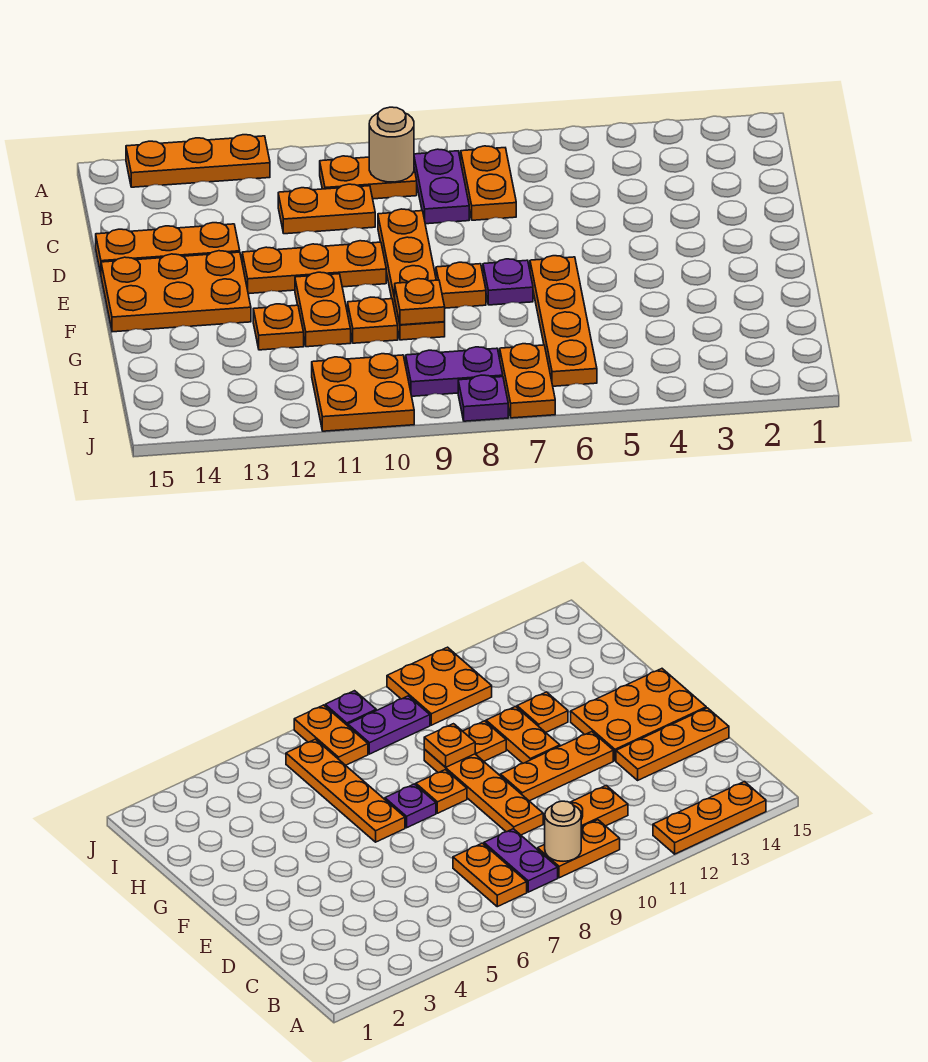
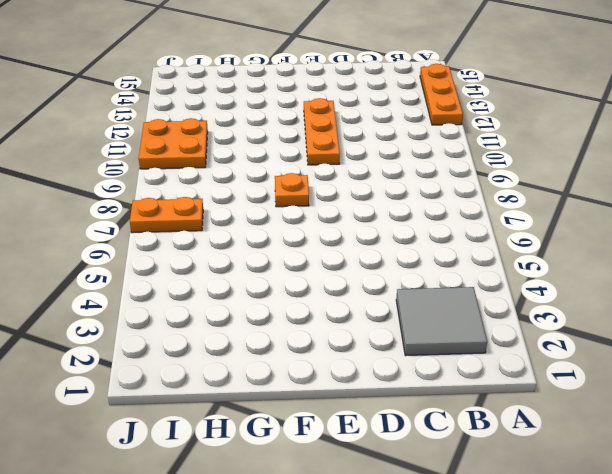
grey 2x2 tile [396,287,487,356] -> none
none -> orange 1x2 plate [461,146,516,220]
none -> purple 1x2 plate [414,149,469,224]
none -> orange 1x2 plate [320,156,417,199]

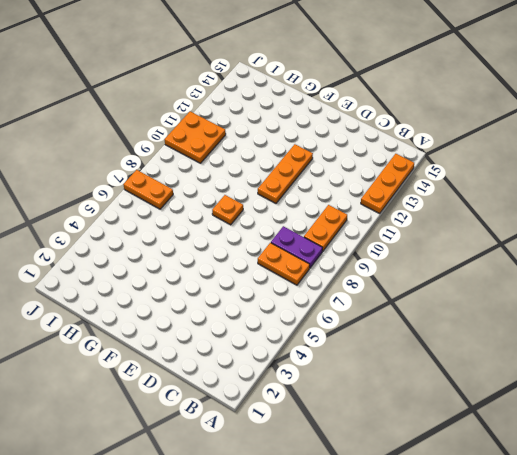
none -> orange 1x2 plate [278,184,375,234]
none -> orange 1x4 plate [378,209,445,340]
none -> orange 1x3 plate [96,223,240,273]

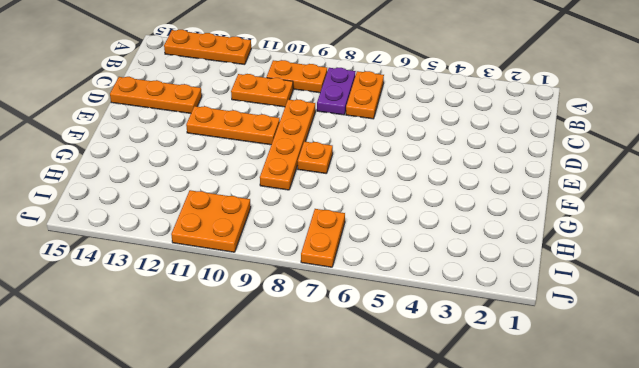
none -> orange 2x3 plate [101,251,251,332]
none -> orange 1x4 plate [530,256,597,386]
none -> purple 1x1 plate [483,259,533,305]

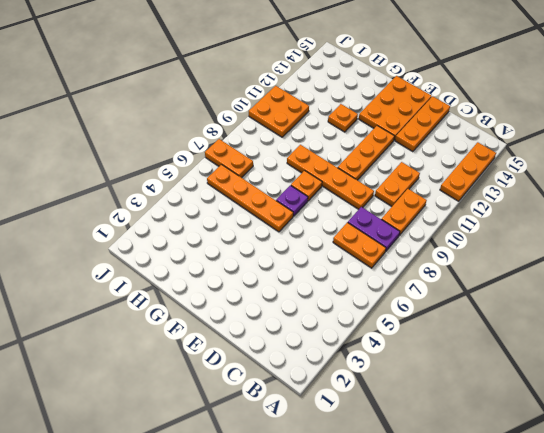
none -> orange 1x2 plate [295,272,351,347]
none -> orange 1x1 plate [348,297,398,343]
none -> purple 1x2 plate [406,347,503,396]

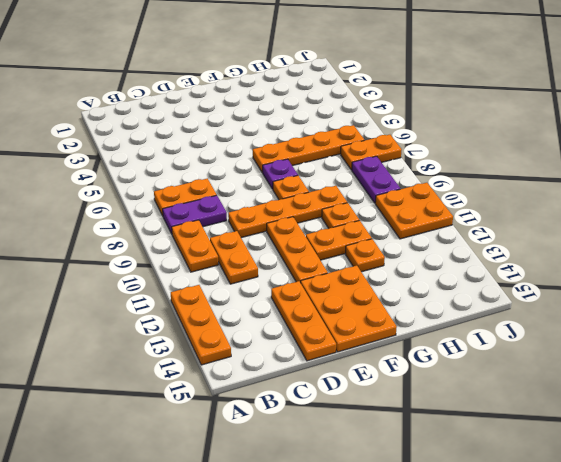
none -> purple 1x1 plate [458,375,508,421]
none -> tan 1x1 round brick [369,107,414,182]
none -> orange 1x1 plate [395,279,445,325]

